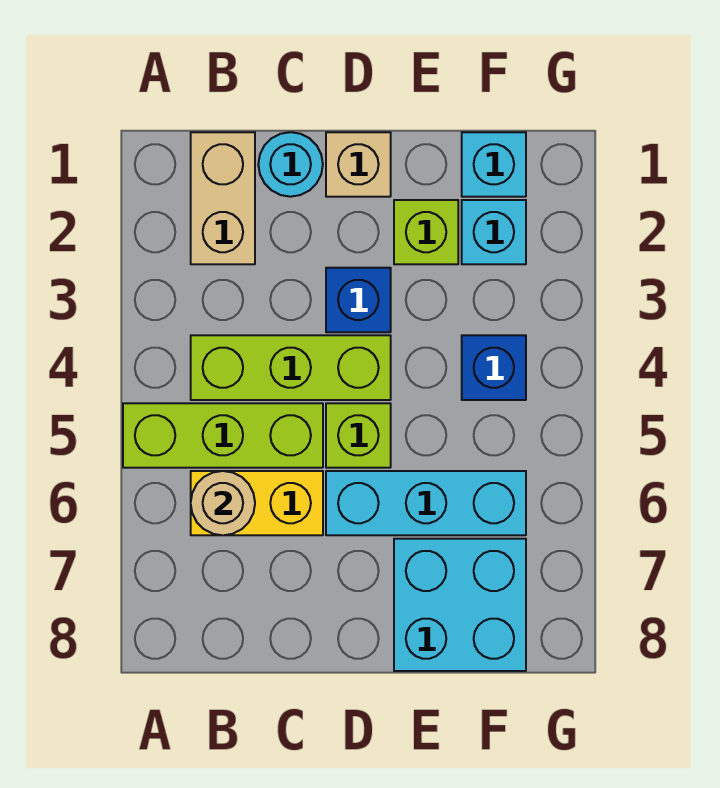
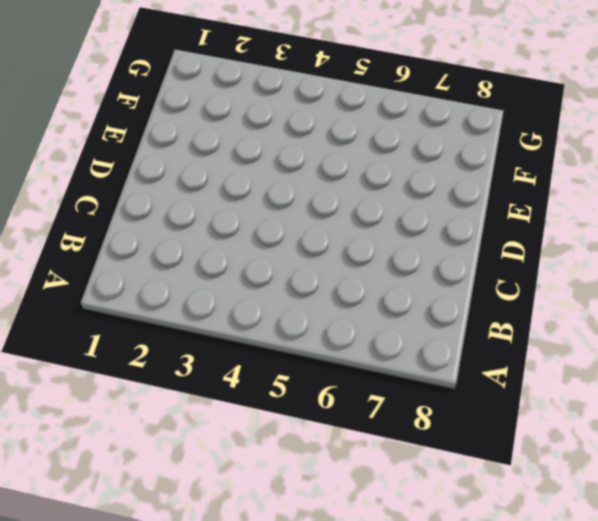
none -> lime 1x3 brick [123,403,323,468]
none -> tan 1x2 brick [191,132,255,264]
none -> lime 1x3 brick [191,335,391,400]

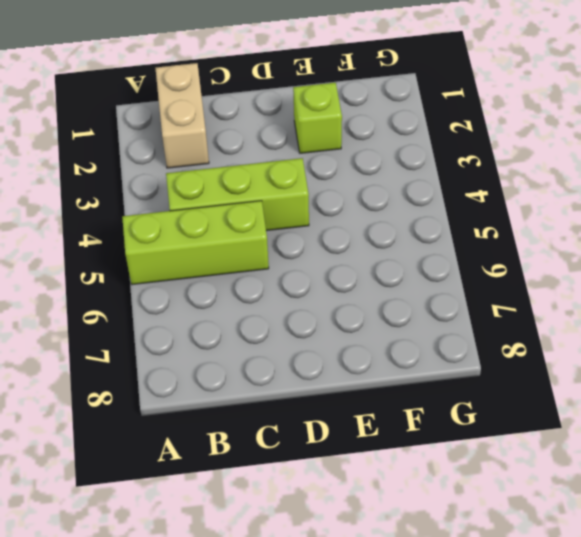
none -> yellow 1x2 brick [191,471,323,535]
none -> cyan 1x1 round brick [258,132,323,197]
none -> tan 1x1 brick [326,132,391,197]

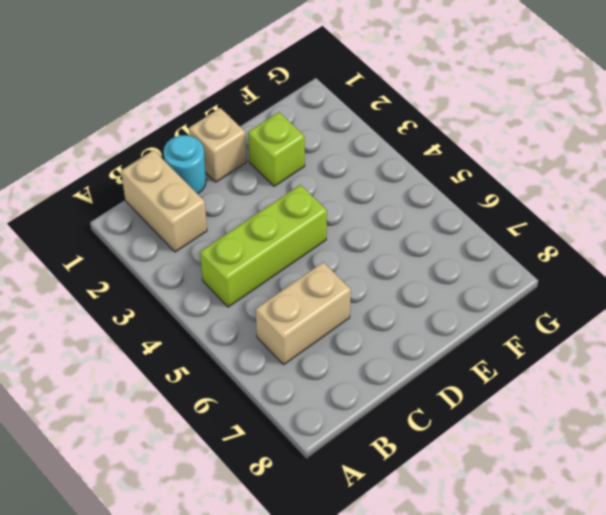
tan 1x2 brick [256,262,351,365] -> yellow 1x2 brick [191,471,323,535]
none -> lime 1x3 brick [123,403,323,468]
none -> blue 1x1 brick [326,268,391,332]
none -> lime 1x1 brick [326,403,391,468]

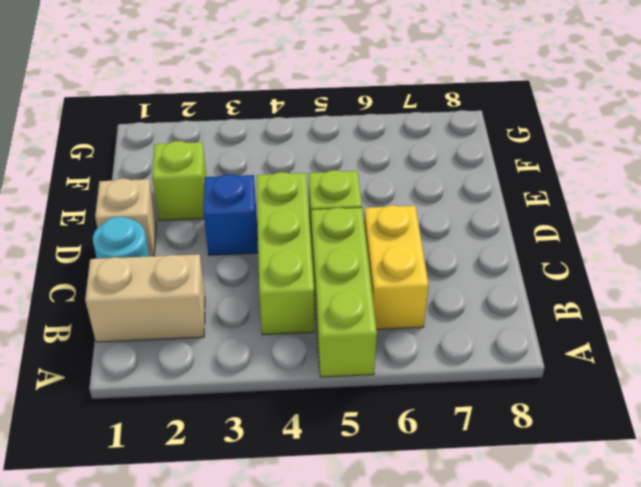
none -> cyan 1x3 brick [326,471,526,535]
none -> cyan 2x2 brick [394,539,526,671]
none -> cyan 1x1 brick [462,132,526,197]

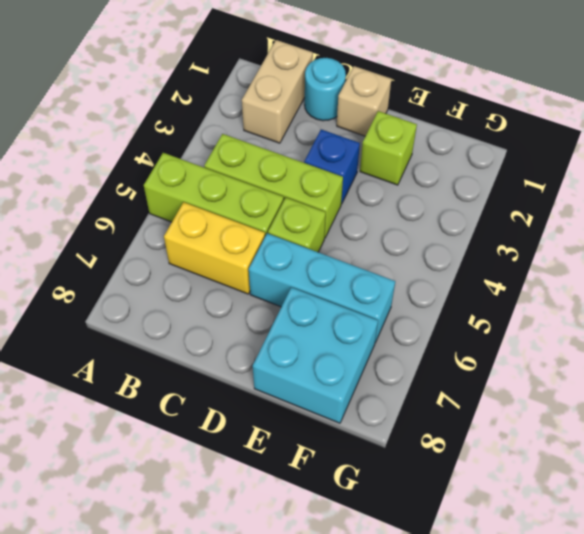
none -> cyan 1x1 brick [462,132,526,197]
none -> cyan 1x1 brick [462,200,526,264]
none -> blue 1x1 brick [462,335,526,400]

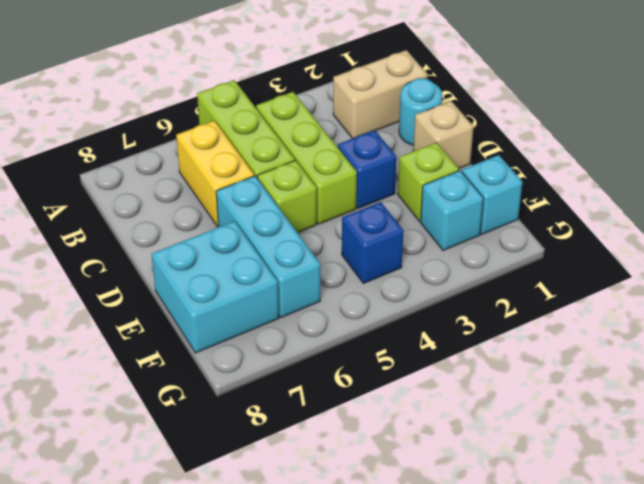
none -> tan 1x1 round brick [191,471,255,535]

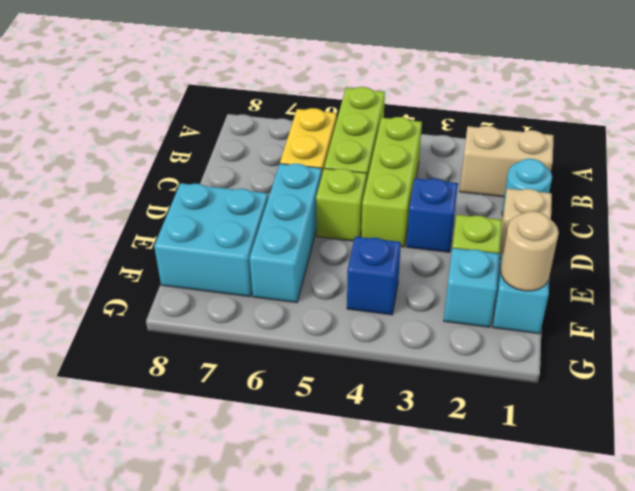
tan 1x1 round brick [501,211,559,291] -> tan 1x1 round brick moved to [191,471,255,535]

